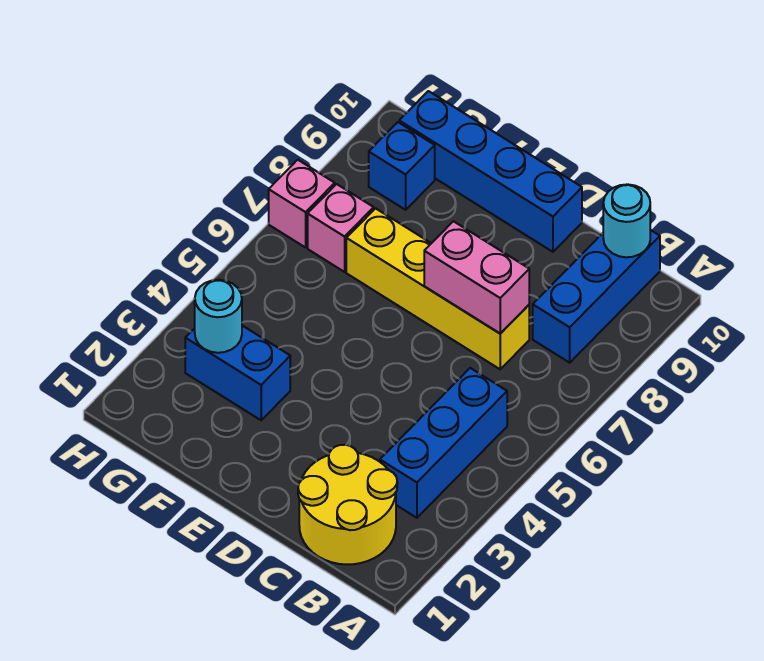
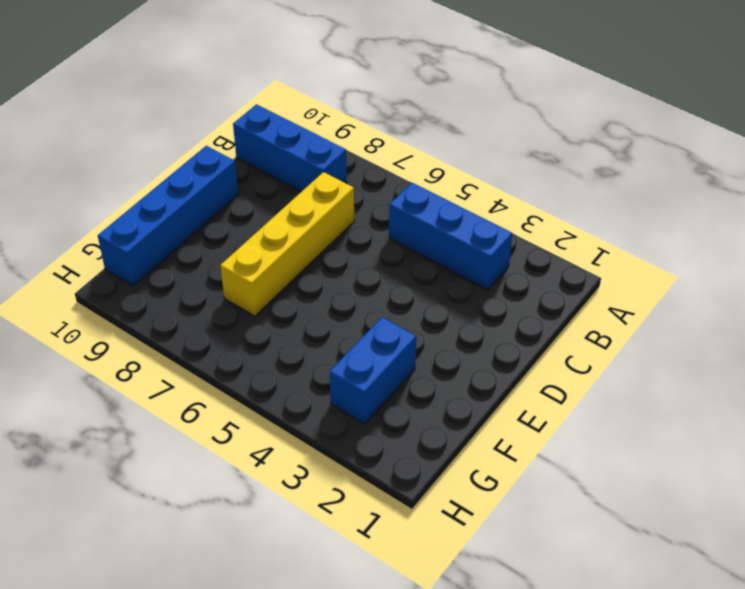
none -> yellow 2x2 round brick [298,445,397,565]
none -> pink 1x1 brick [308,184,374,272]
none -> blue 1x1 brick [369,122,435,210]

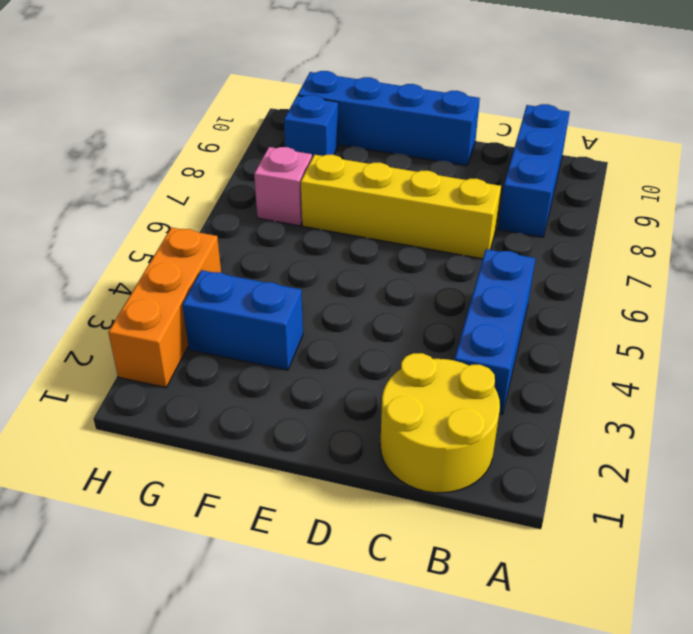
orange 1x3 brick [108,227,221,388] -> none
none -> pink 1x1 brick [269,160,335,247]
none -> cyan 1x1 round brick [603,184,650,257]
none -> pink 1x2 brick [424,221,529,334]

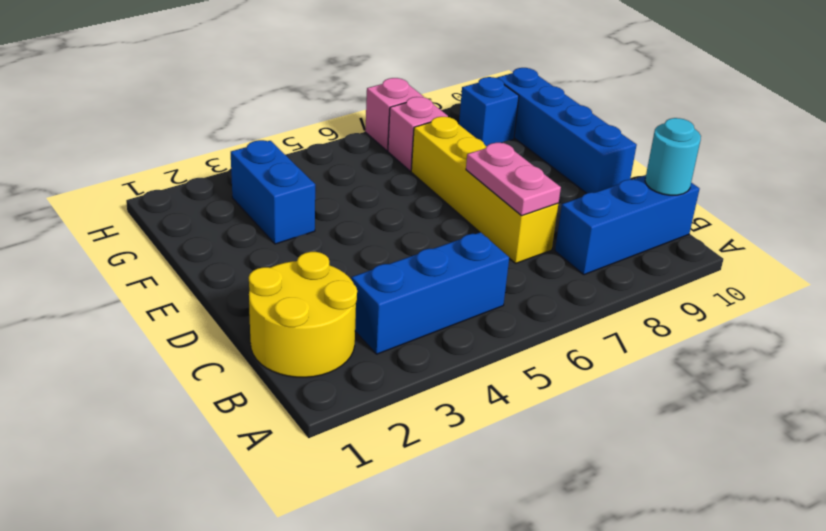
pink 1x2 plate [466,143,561,216] -> pink 1x2 brick [424,221,529,334]
none -> cyan 1x1 round brick [195,280,242,353]

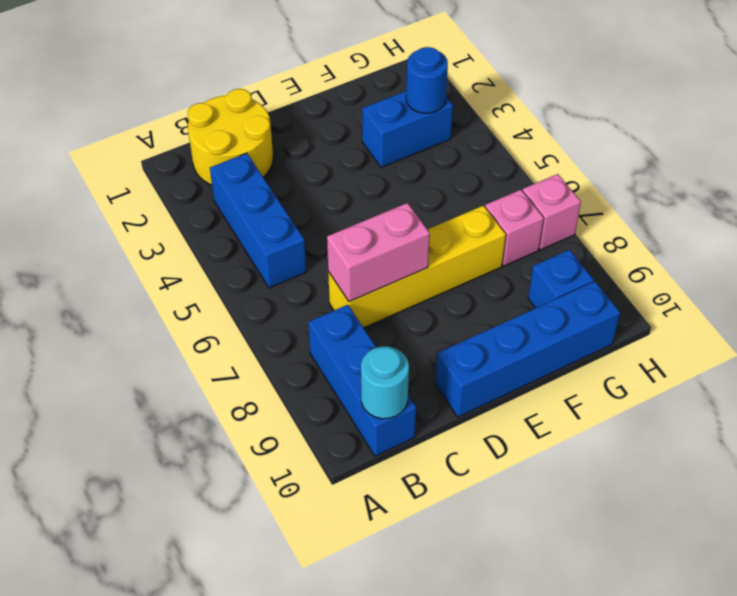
blue 1x1 round brick [406,47,448,113] -> cyan 1x1 round brick [195,280,242,353]

